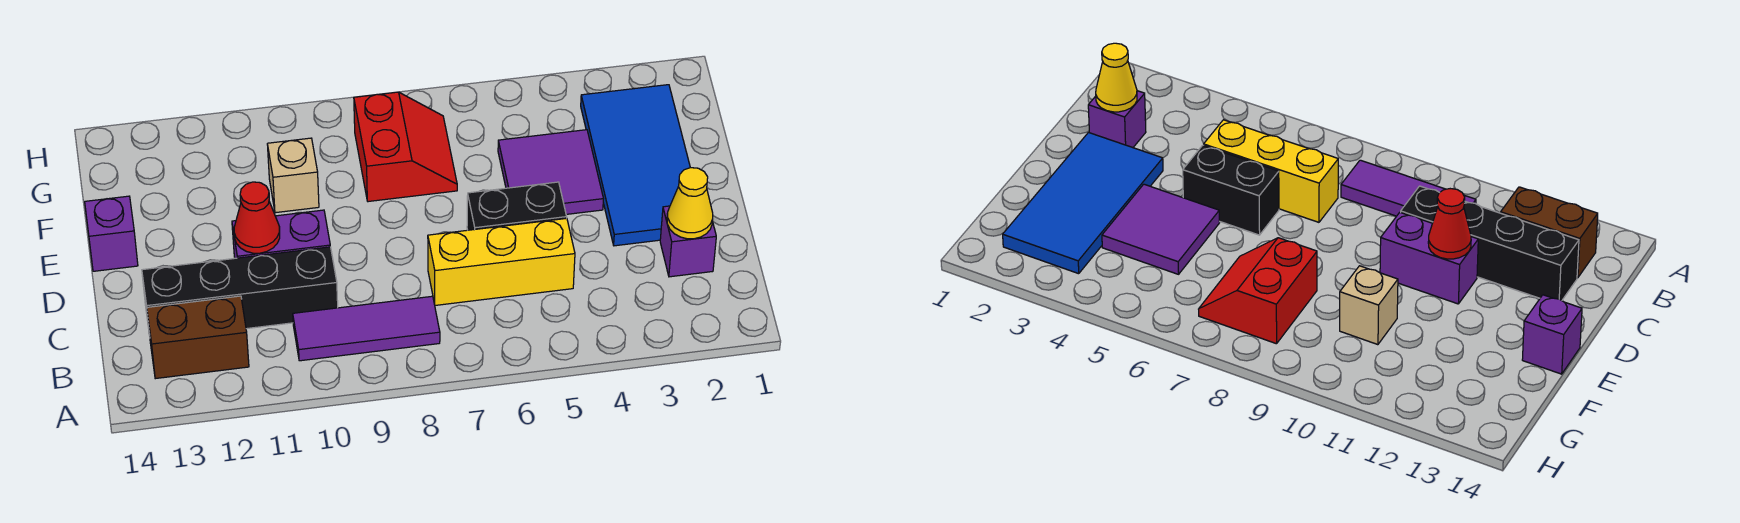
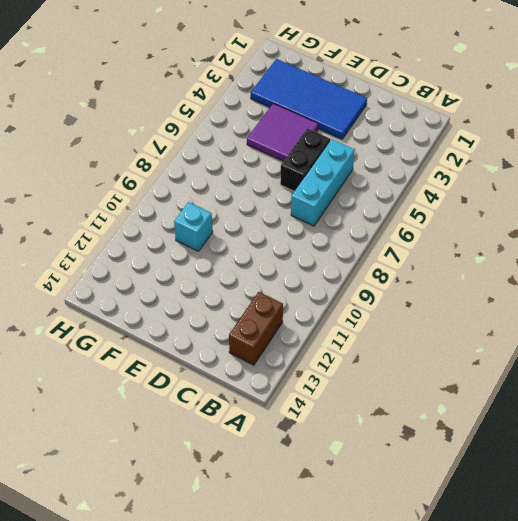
cyan 1x3 brick [291,139,355,226] -> yellow 1x3 brick [428,218,575,305]
cyan 1x1 brick [174,202,213,251] -> tan 1x1 brick [267,138,319,213]
none -> purple 1x3 tile [293,296,440,361]
none -> purple 1x1 brick [660,206,716,277]
none -> black 1x4 brick [142,247,338,336]

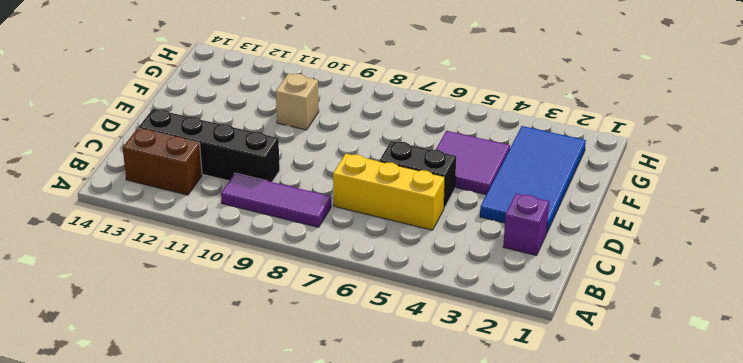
none -> purple 1x2 brick [232,210,330,258]
none -> purple 1x1 brick [85,196,138,271]
none -> red 2x2 slope [354,92,457,202]

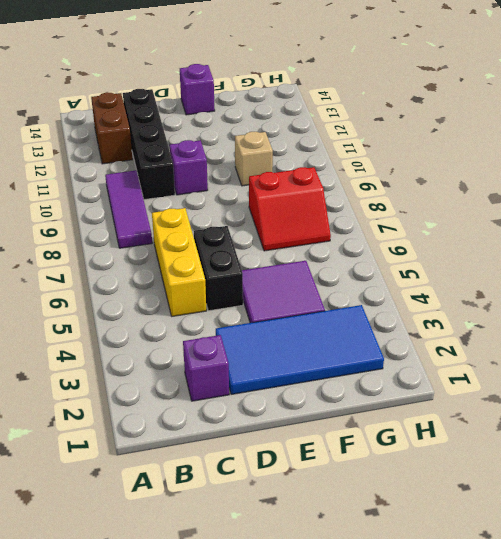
purple 1x1 brick [170,140,208,195] -> purple 1x2 brick [232,210,330,258]
none -> yellow 1x1 cone [667,168,713,239]
none -> red 1x1 cone [234,182,280,253]

